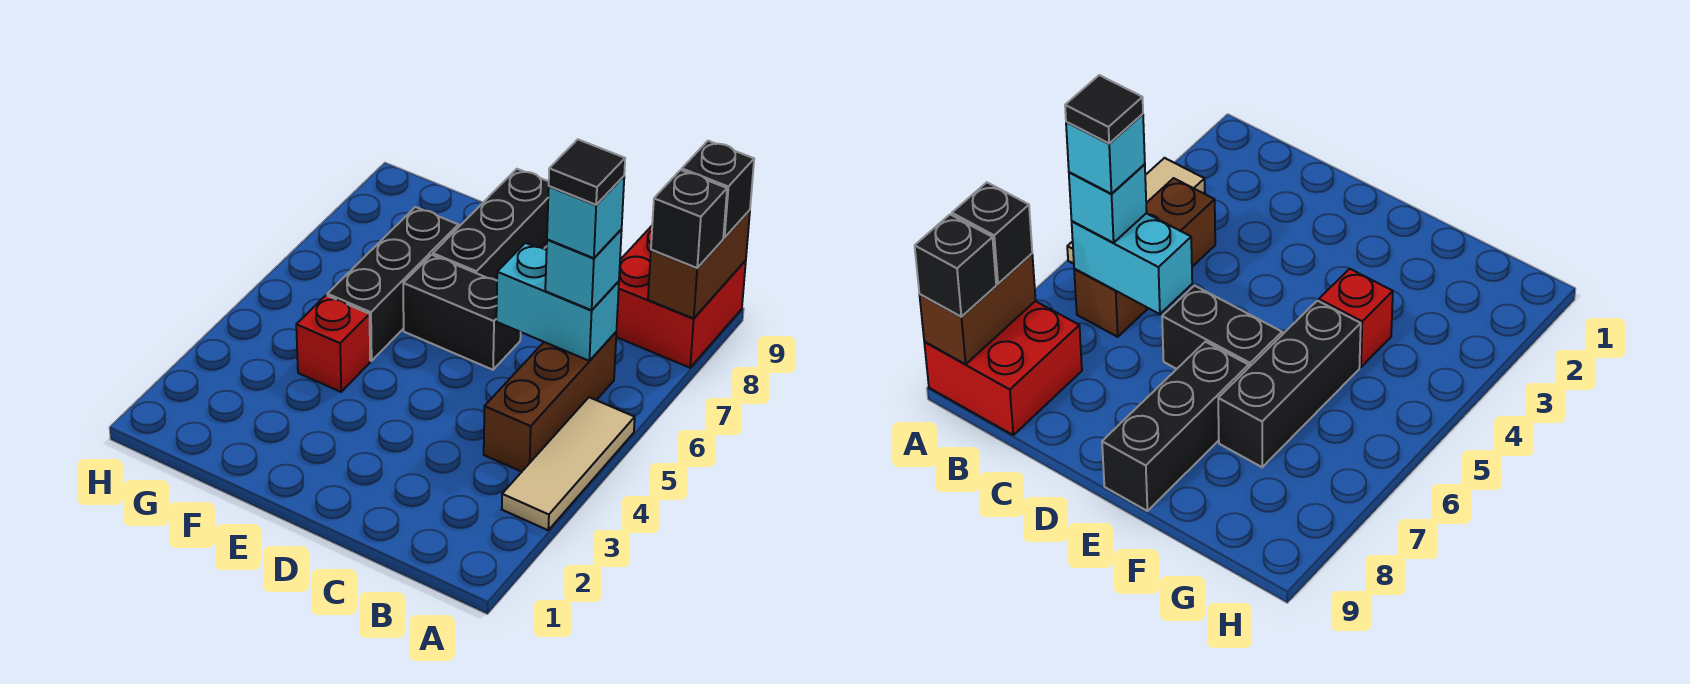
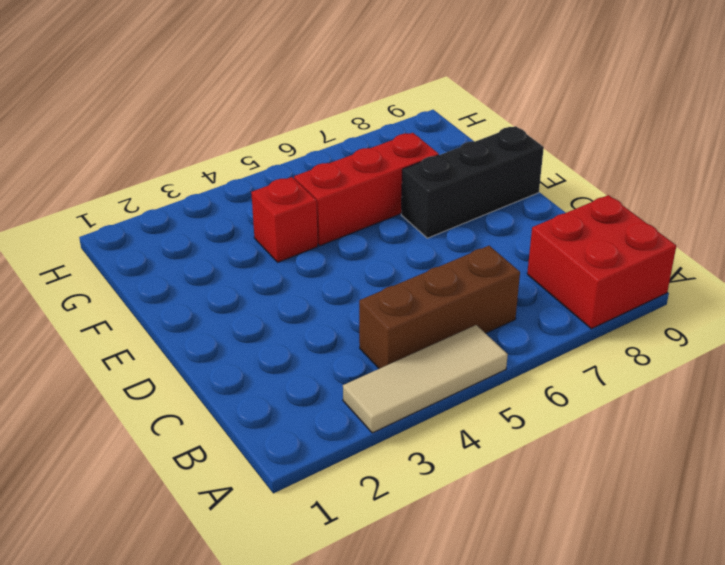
red 1x3 brick [294,133,439,246] -> black 1x3 brick [327,207,458,361]
none -> black 1x2 brick [403,255,521,370]
none -> brown 1x2 brick [648,210,750,319]
none -> cyan 1x2 brick [496,243,619,361]

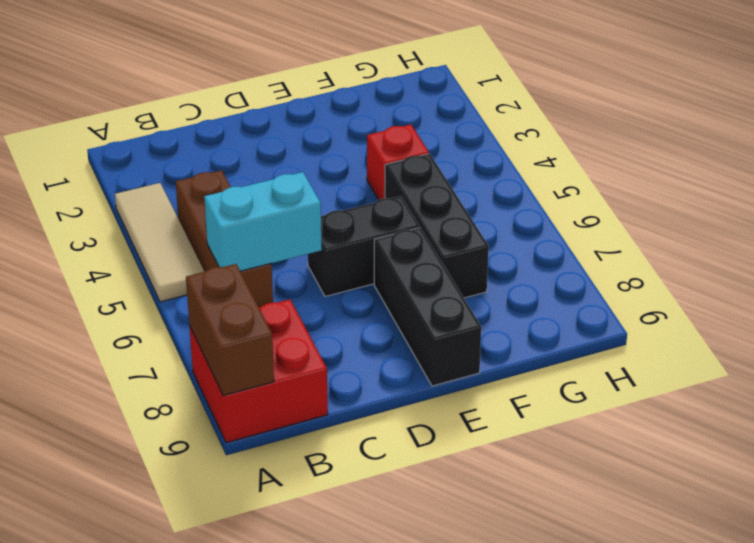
none -> black 1x1 brick [651,170,727,268]
none -> black 1x1 brick [682,141,754,238]
none -> cyan 1x1 brick [545,230,622,310]

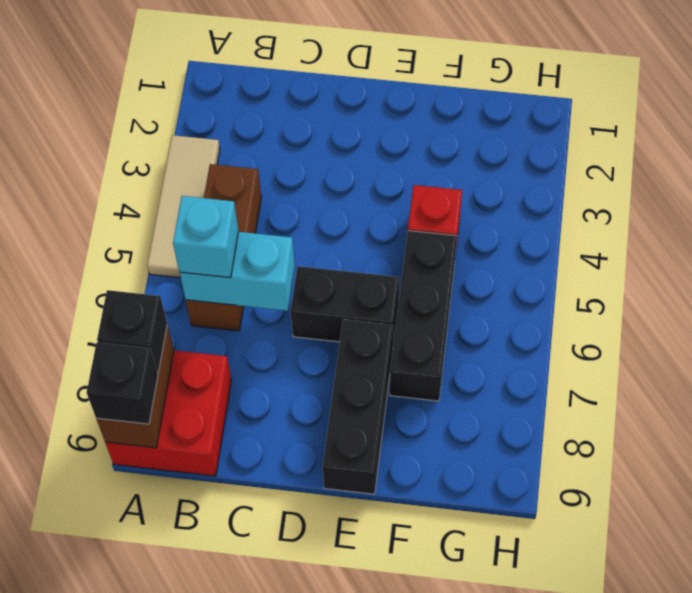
none -> cyan 1x1 brick [547,176,624,258]
none -> black 1x1 tile [549,139,625,205]

